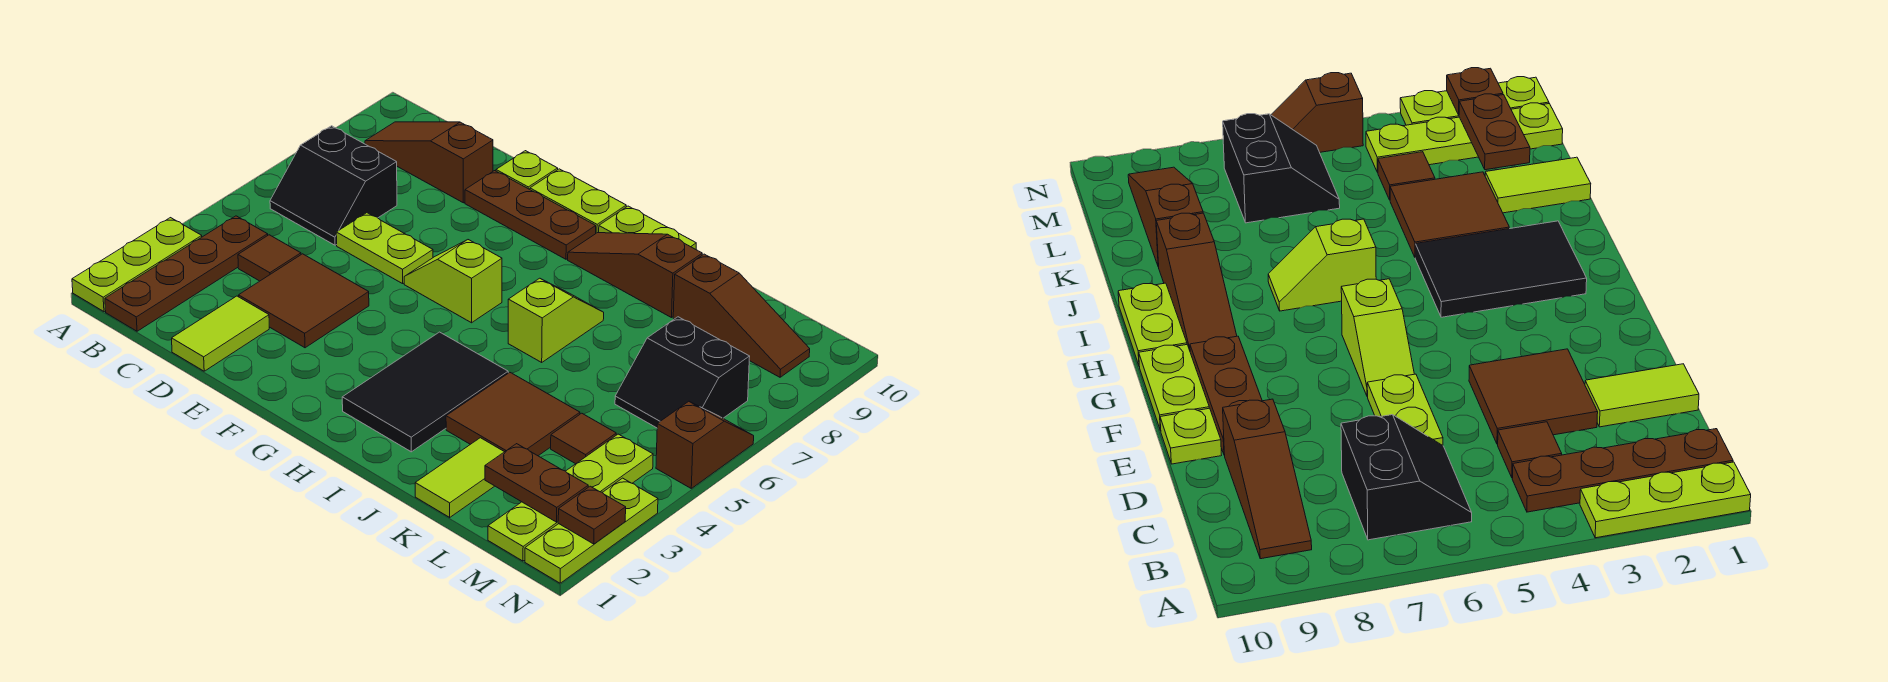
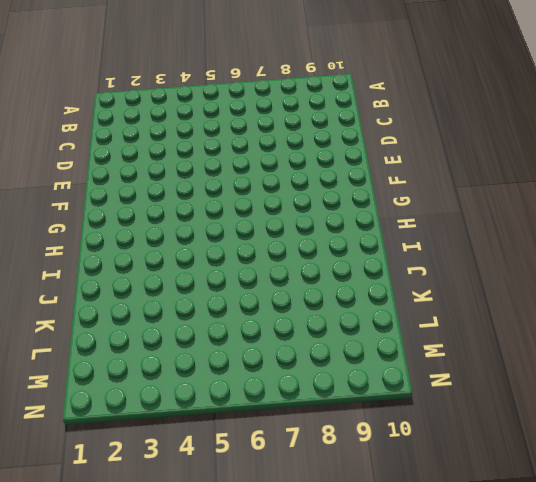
none -> lime 1x3 plate [72,218,202,312]
none -> brown 1x4 plate [105,216,268,331]
none -> black 2x2 slope [270,126,397,245]

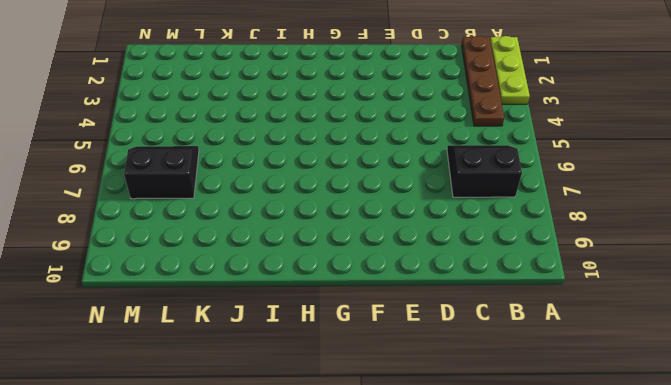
none -> brown 1x3 slope [365,122,493,203]
none -> brown 1x1 tile [238,235,301,281]
none -> lime 1x2 tile [172,296,269,371]

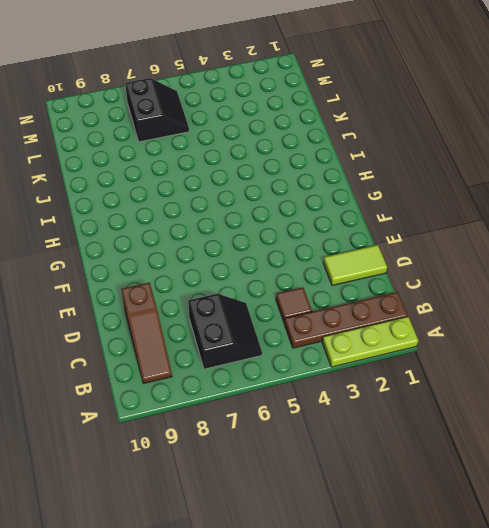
none -> brown 2x2 tile [239,254,369,348]
none -> lime 1x2 plate [336,213,433,284]
none -> brown 1x3 plate [465,171,596,259]

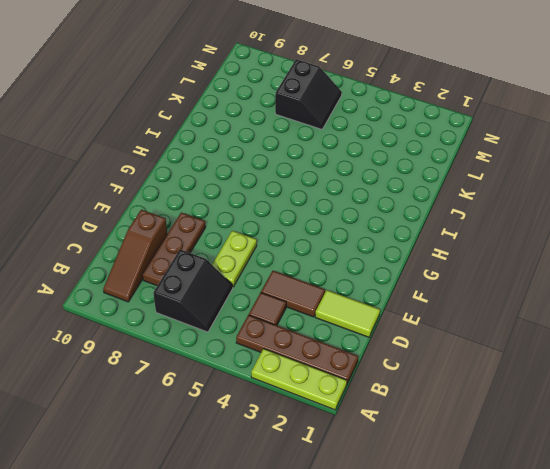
brown 1x3 plate [143,213,206,286] -> brown 1x3 plate moved to [465,171,596,259]
brown 1x2 tile [261,271,325,317] -> brown 2x2 tile [239,254,369,348]
none -> lime 1x1 plate [496,151,558,189]
none -> lime 1x2 slope [404,240,502,323]
none -> lime 1x2 plate [530,169,626,233]

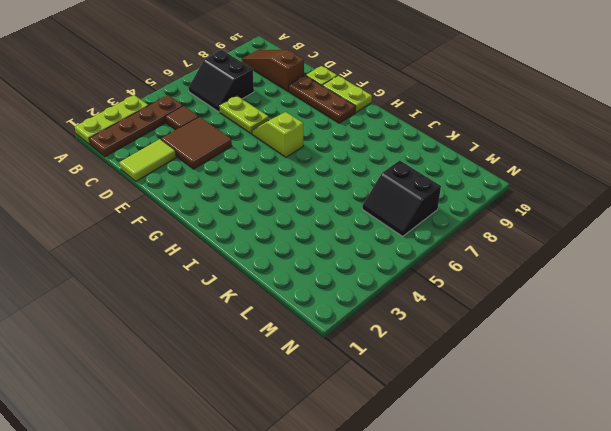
none -> black 2x3 tile [342,332,508,452]
none -> brown 1x3 slope [568,233,702,318]
none -> lime 1x2 plate [599,206,696,249]

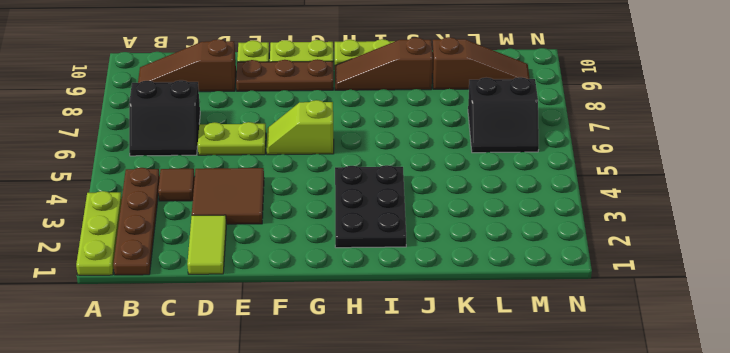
black 2x3 plate [335,165,406,248] -> black 2x3 tile [342,332,508,452]
none -> lime 1x2 slope [508,278,604,362]
none -> brown 2x2 tile [446,372,580,456]
none -> lime 1x2 tile [415,438,504,517]

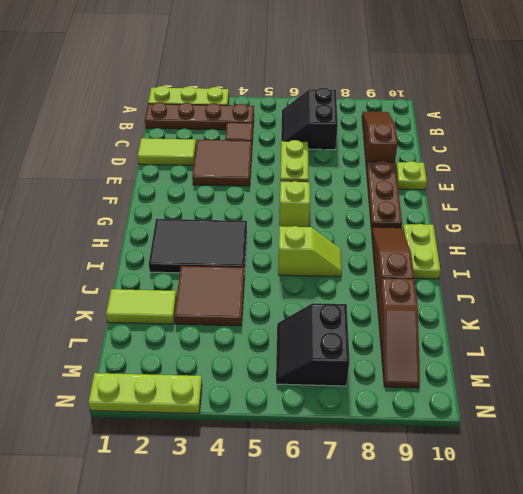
none -> lime 1x2 plate [530,169,626,233]
none -> brown 1x1 tile [551,413,616,464]
none -> lime 1x4 plate [488,434,653,561]

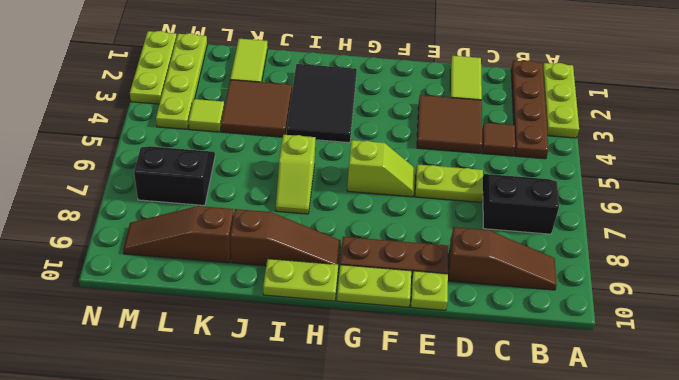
lime 1x1 tile [189,99,224,132] -> brown 1x1 tile [551,413,616,464]
none -> brown 1x2 slope [656,401,754,488]
none -> brown 1x2 plate [485,444,588,522]
none -> brown 1x1 plate [558,486,626,544]

